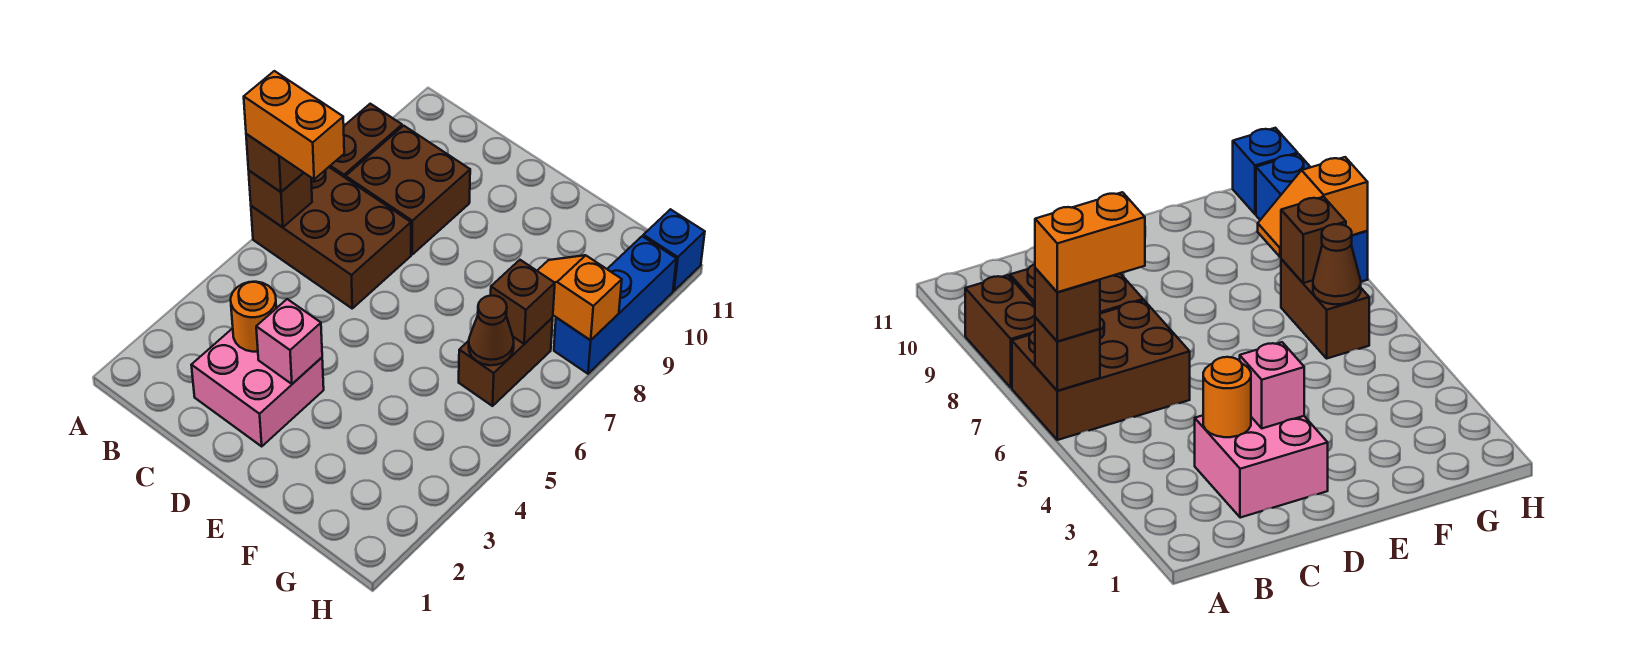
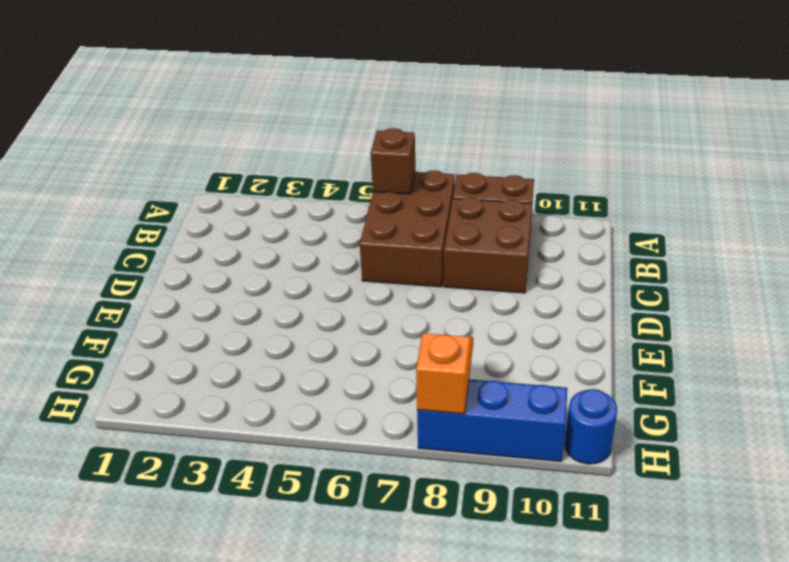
blue 1x1 round brick [565,389,617,464] -> blue 1x1 brick [643,209,705,291]
none -> pink 2x2 brick [191,328,324,446]
none -> brown 1x2 brick [459,318,553,406]
none -> orange 1x1 round brick [231,282,276,352]

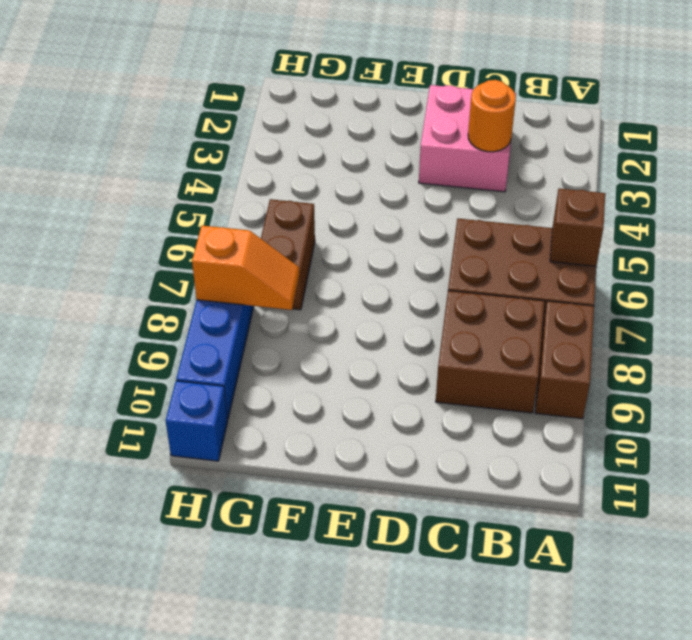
none -> pink 1x1 brick [256,299,322,384]
none -> brown 1x1 cone [469,296,514,365]
none -> brown 1x1 brick [491,260,555,344]

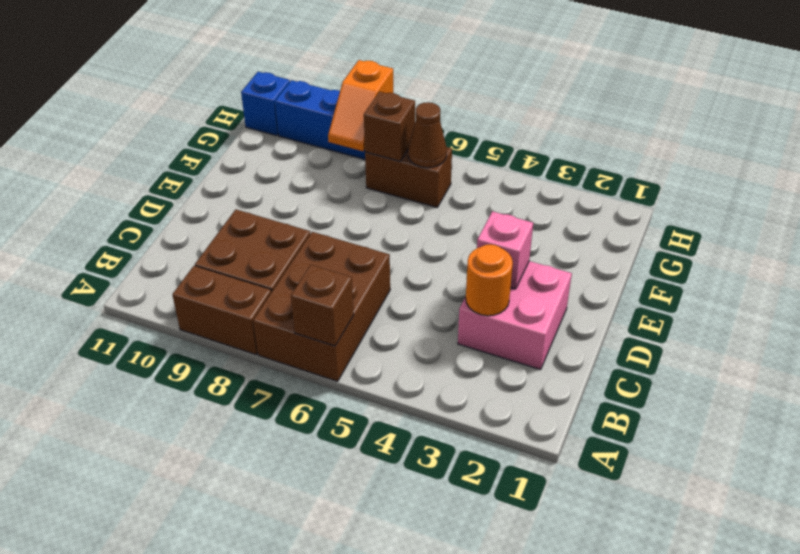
none -> brown 1x1 brick [246,134,304,192]
none -> orange 1x2 brick [244,71,344,179]

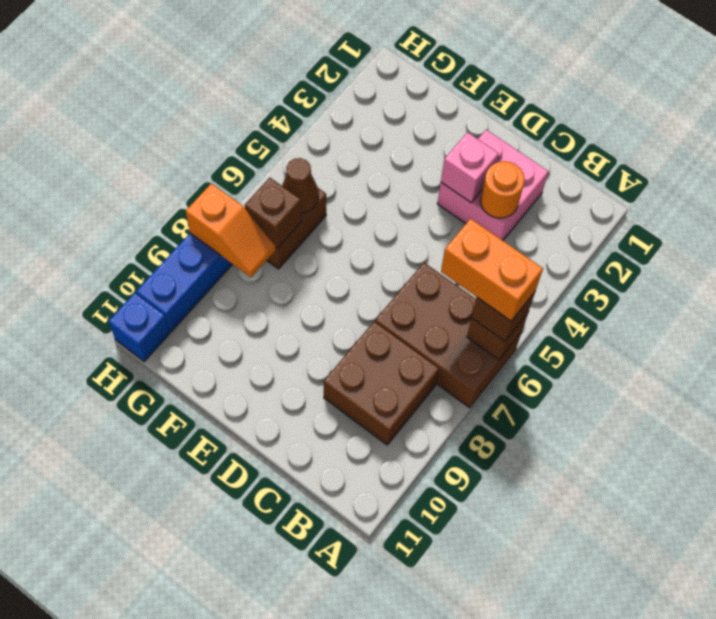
none -> brown 1x2 brick [329,104,402,178]

